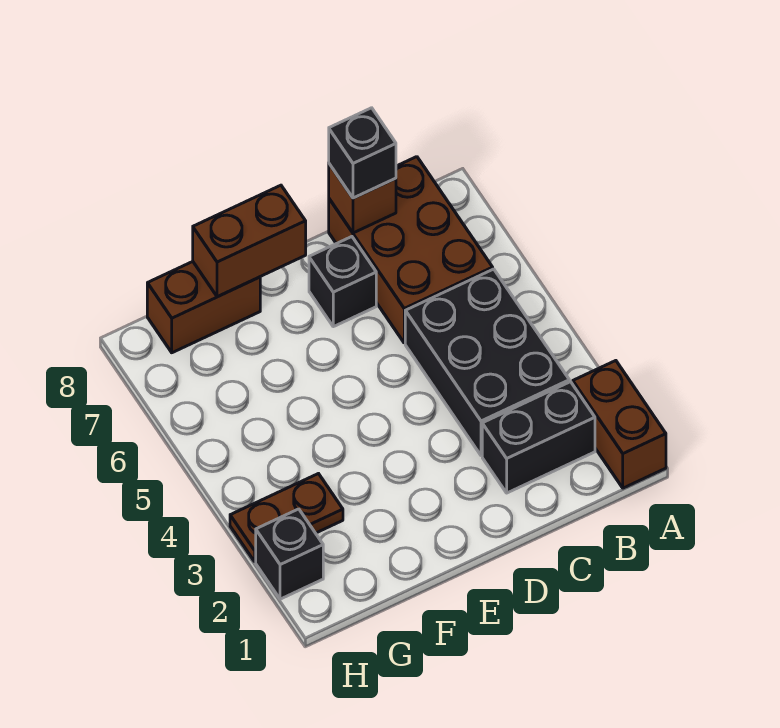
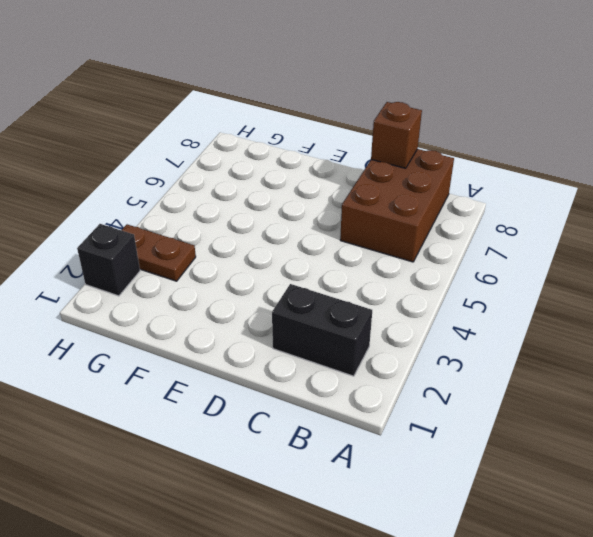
none -> brown 1x2 brick [573,361,666,488]
none -> black 2x3 brick [405,269,569,456]

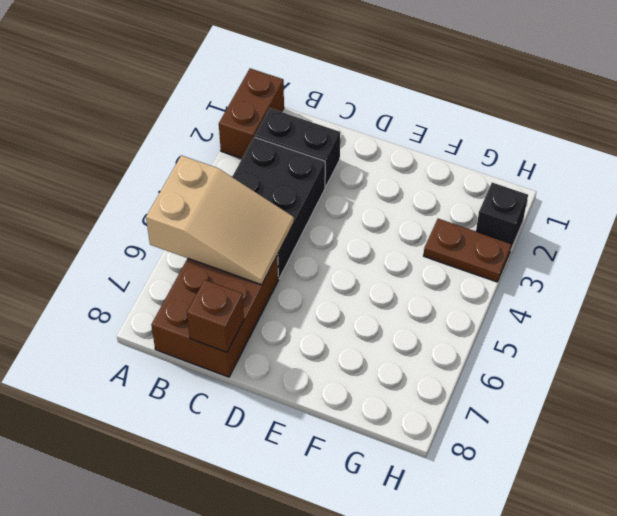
tan 2x3 slope [146,155,294,285] -> none
none -> black 1x1 brick [309,237,376,327]
none -> brown 1x2 brick [147,262,260,353]

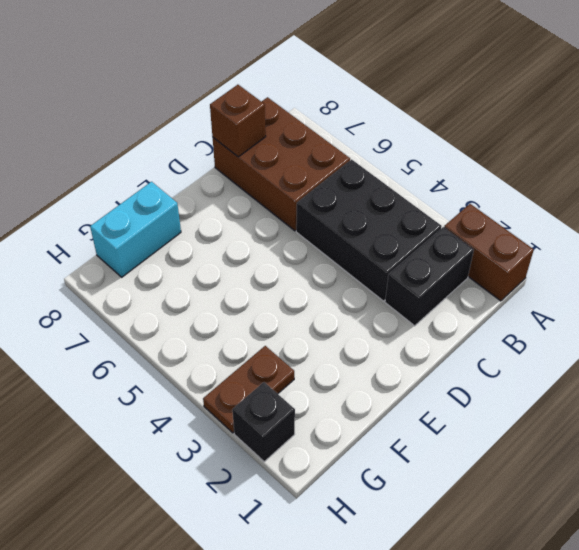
cyan 1x2 brick [90,182,181,277] -> brown 1x2 brick [147,262,260,353]
none -> black 1x1 brick [309,237,376,327]
none -> brown 1x2 brick [193,185,306,297]

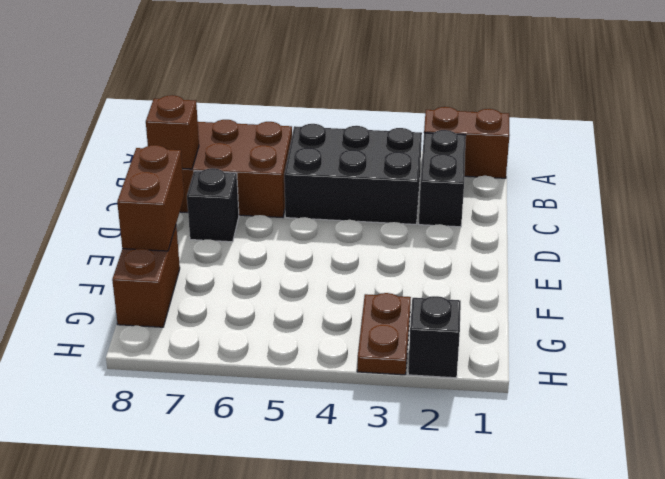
none -> black 1x1 brick [329,108,396,198]

